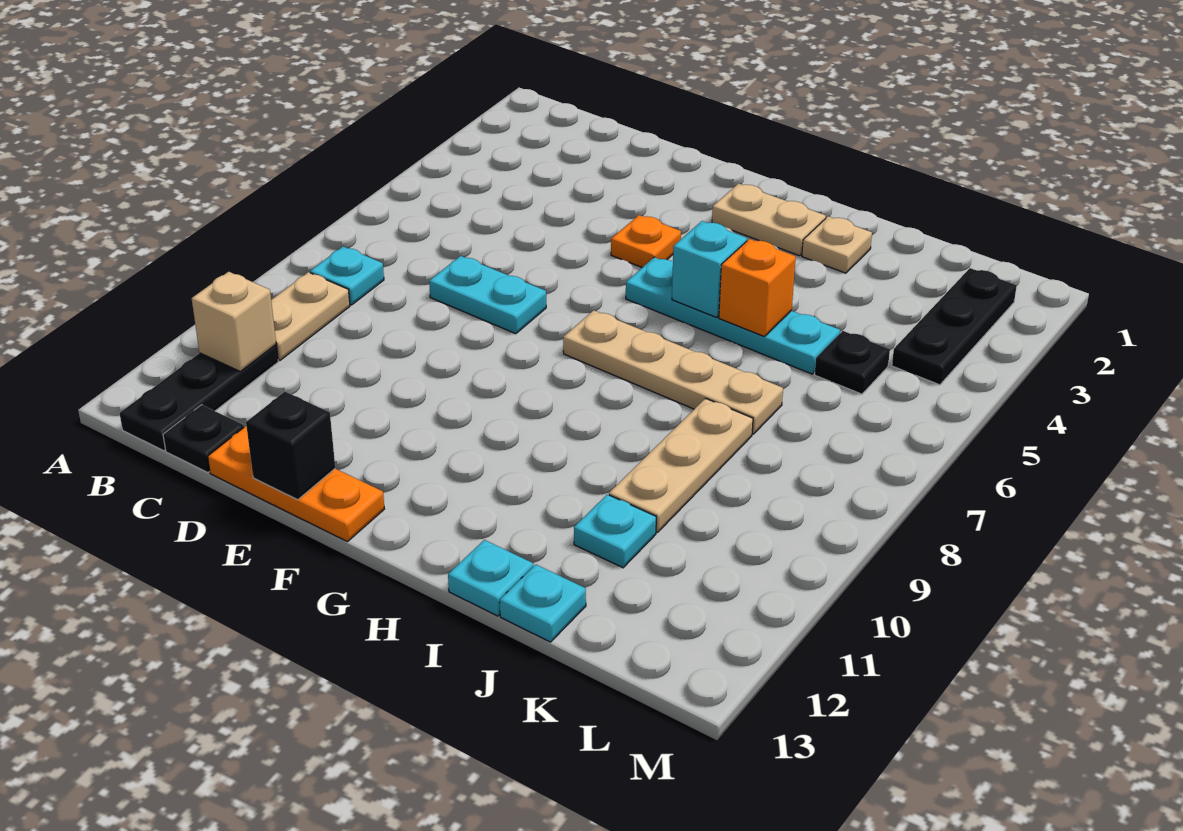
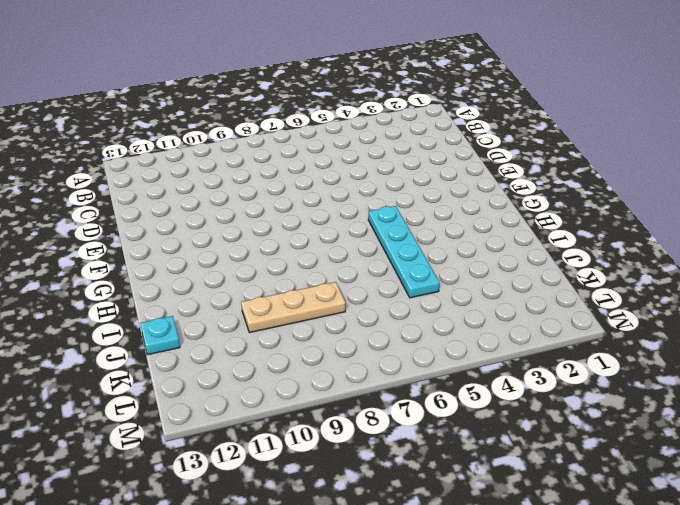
none -> cyan 1x1 plate [310,247,384,305]
none -> tan 1x2 plate [271,272,350,360]
none -> black 1x3 plate [120,345,278,451]

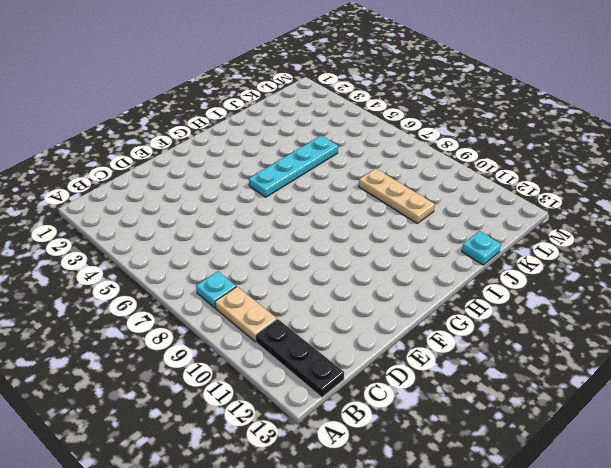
none -> black 1x1 plate [163,405,244,473]
none -> cyan 1x2 plate [429,256,546,334]
none -> orange 1x3 plate [208,426,384,542]

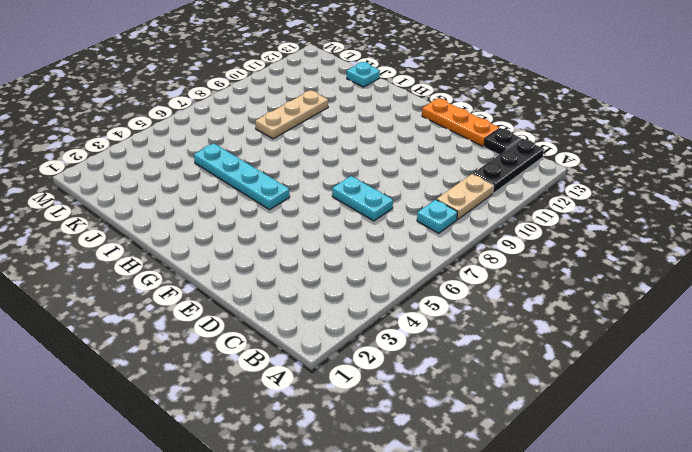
none -> orange 1x1 plate [611,215,681,267]
none -> tan 1x2 plate [712,184,826,256]
none -> tan 1x4 plate [563,310,783,434]

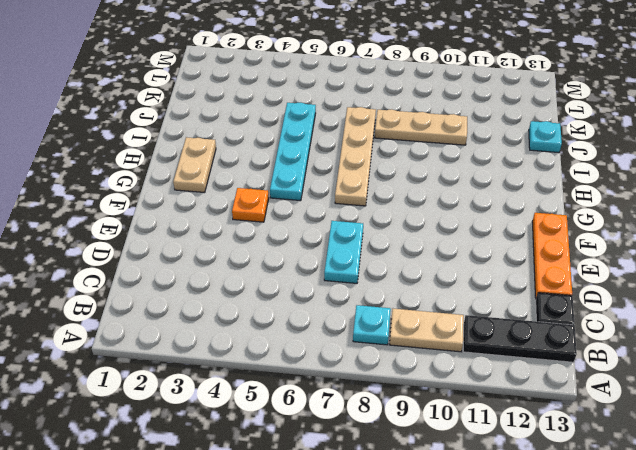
none -> tan 1x1 plate [802,216,872,273]
none -> cyan 1x1 plate [448,540,533,616]
none -> cyan 1x1 plate [574,494,656,568]

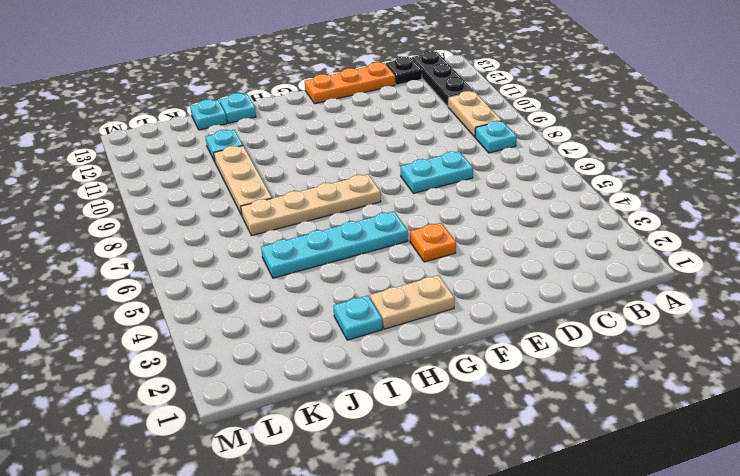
cyan 1x1 plate [333,295,382,340] -> tan 1x1 plate [802,216,872,273]
none -> black 1x1 plate [815,331,890,394]
none -> black 1x3 plate [892,268,1017,385]
none -> tan 1x1 brick [192,272,276,371]

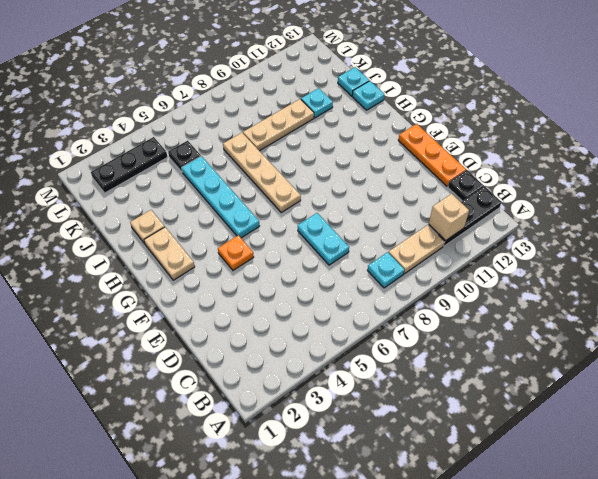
none -> black 1x1 brick [246,392,335,500]
none -> cyan 1x1 brick [672,221,747,317]
none -> orange 1x1 brick [719,239,796,337]

